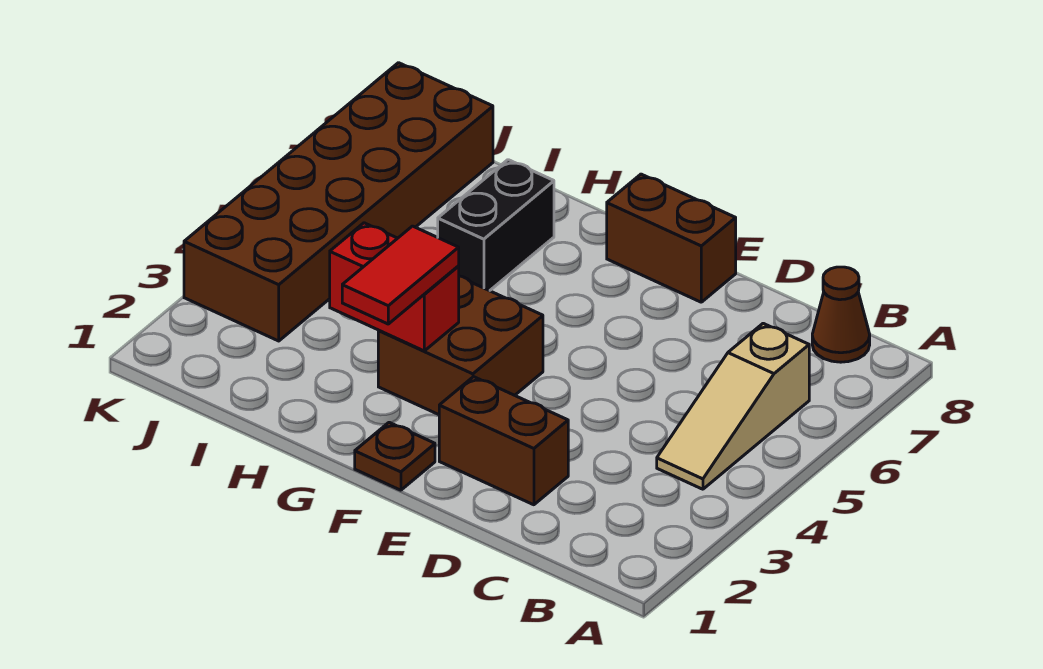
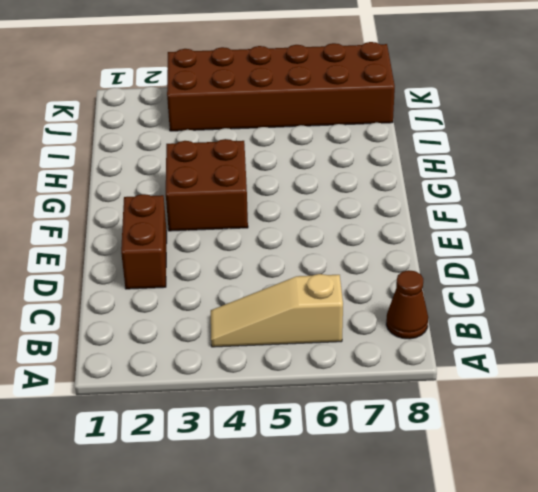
none -> brown 1x2 brick [607,174,736,302]
none -> brown 1x1 plate [355,422,435,490]

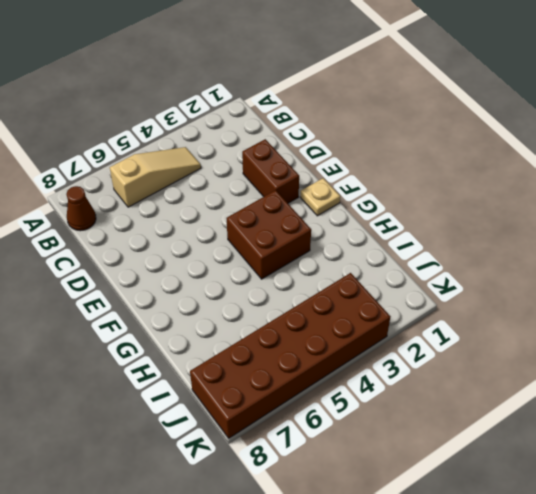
tan 1x1 plate [300,178,340,216] -> brown 1x1 plate [355,422,435,490]
none -> brown 1x2 brick [607,174,736,302]
none -> black 1x2 brick [438,160,554,291]

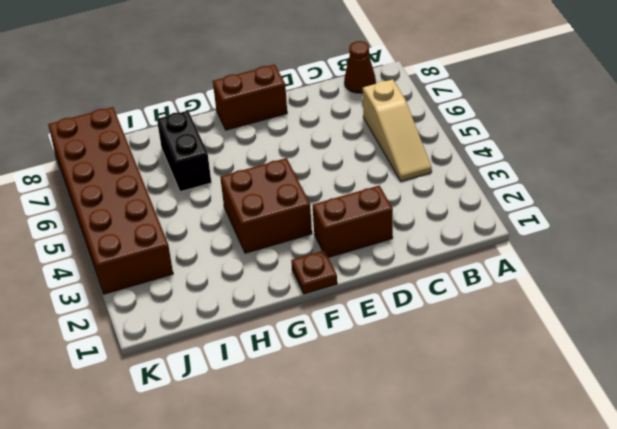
none -> red 1x2 brick [330,223,459,351]
none -> red 1x2 tile [342,226,459,324]

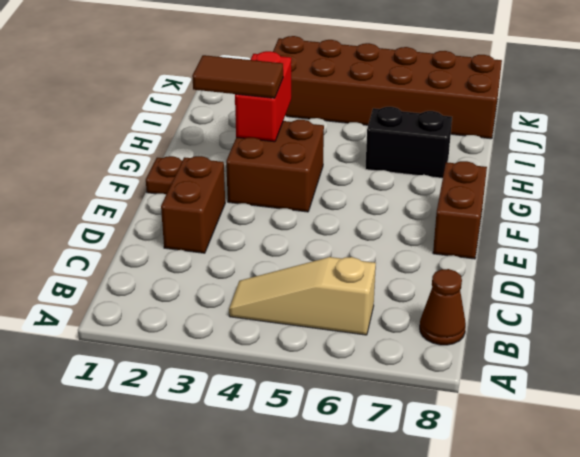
brown 1x2 tile [192,55,283,98] -> red 1x2 tile [342,226,459,324]

